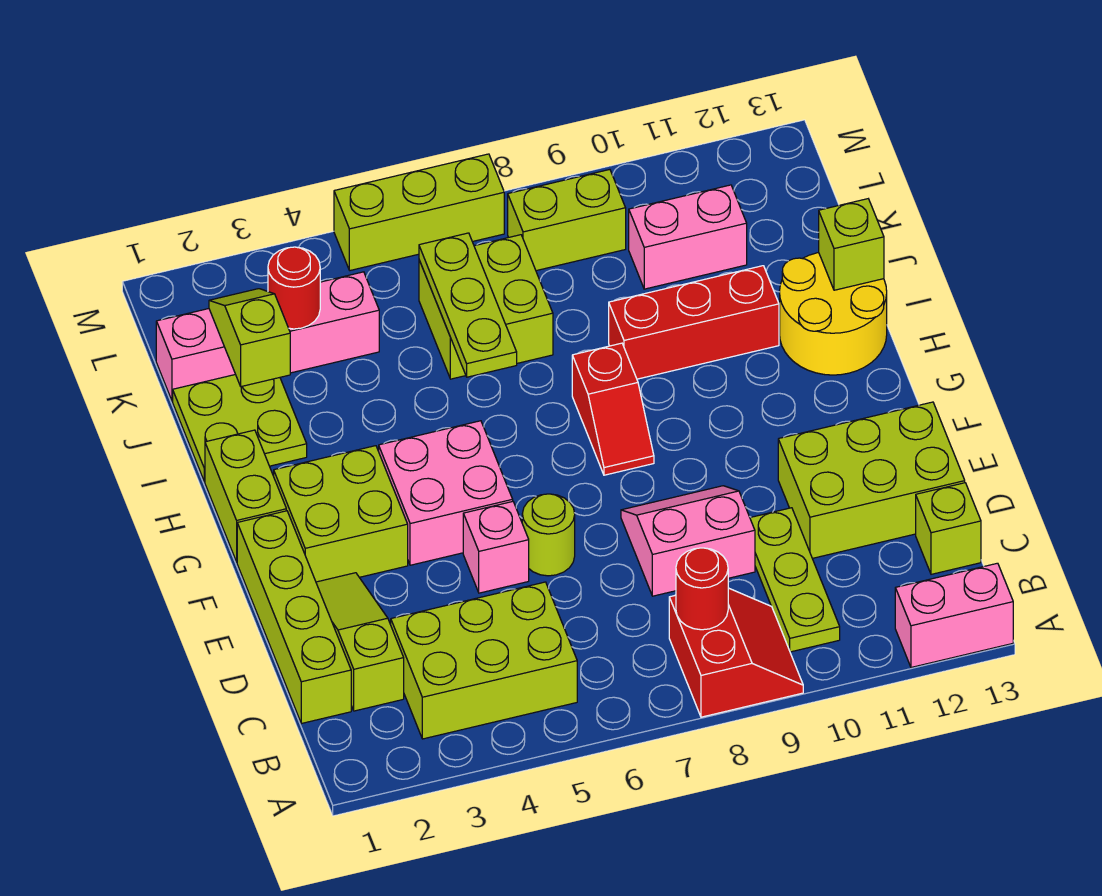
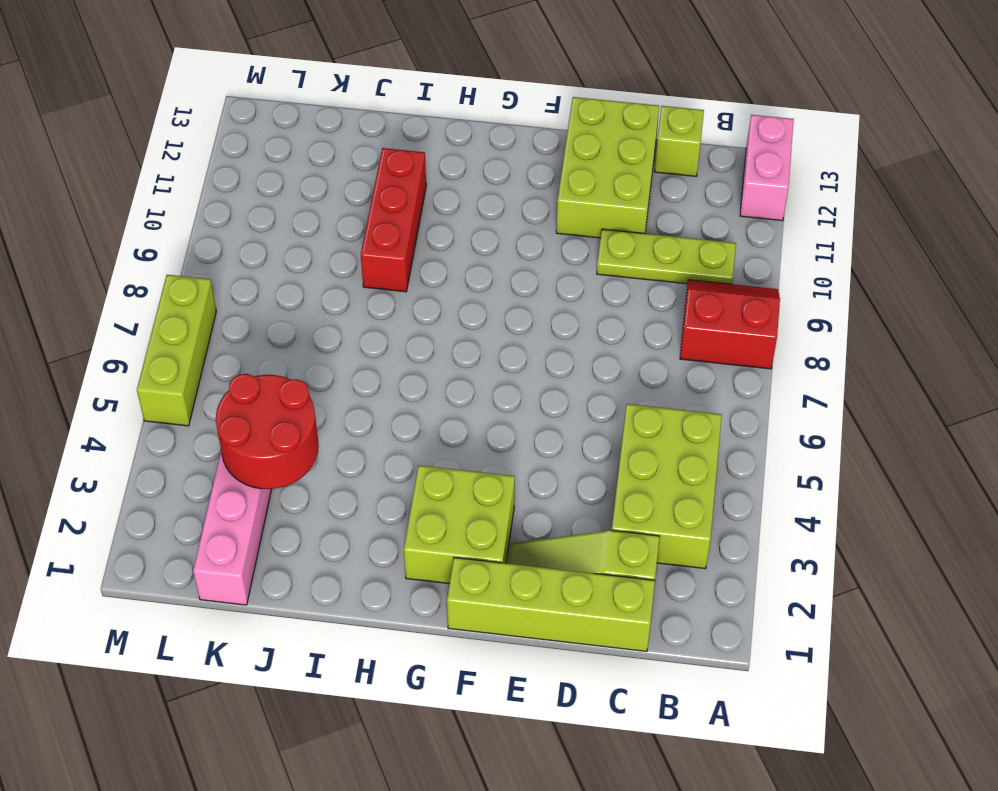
red 2x2 round brick [216,374,319,489] -> red 1x1 round brick [268,247,320,329]
none -> pink 2x2 slope [621,486,755,596]
none -> pink 1x1 brick [463,502,529,593]
none -> lime 1x1 round brick [522,494,575,576]

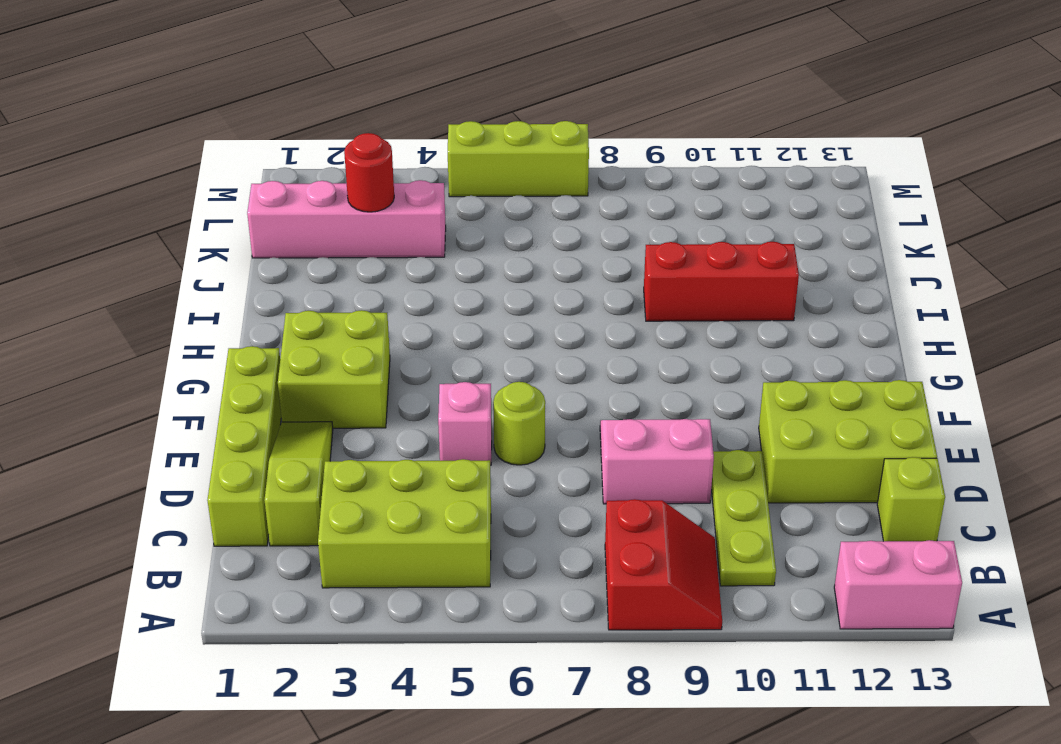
none -> pink 2x2 brick [379,421,513,565]
none -> lime 1x2 brick [205,430,286,562]
none -> red 1x2 slope [572,343,654,475]

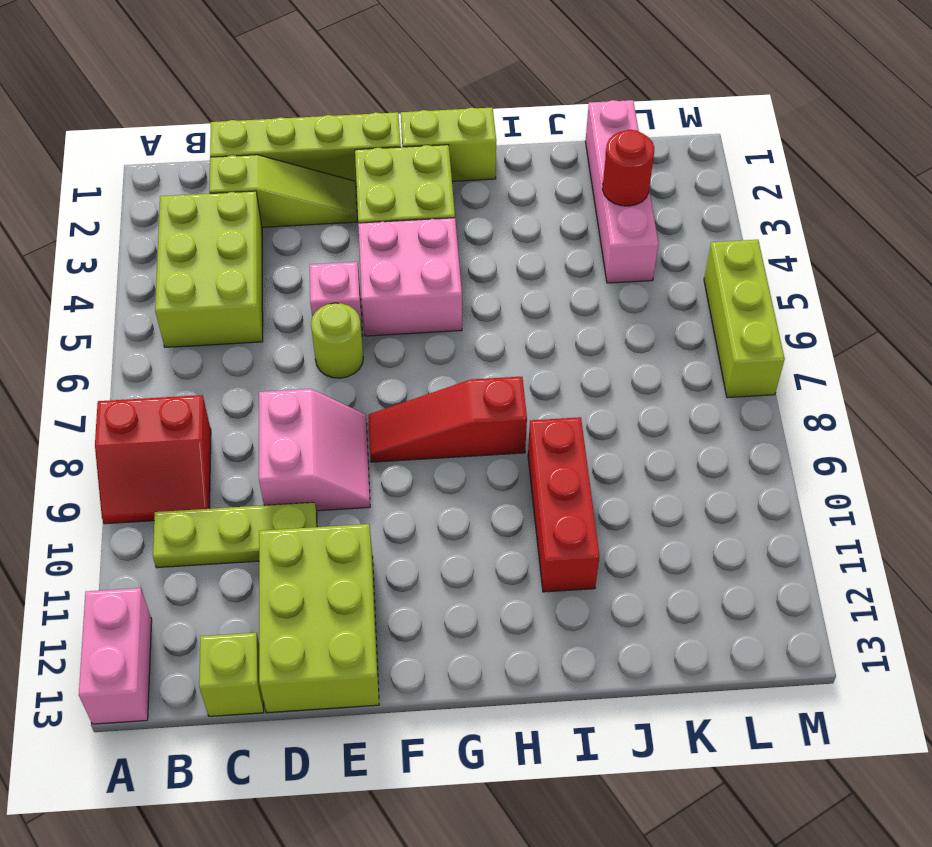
red 1x3 slope [368,377,527,462] -> red 1x2 slope [572,343,654,475]
none -> yellow 2x2 round brick [780,253,887,375]
none -> lime 2x2 plate [173,375,307,482]
none -> lime 2x2 brick [419,235,553,379]

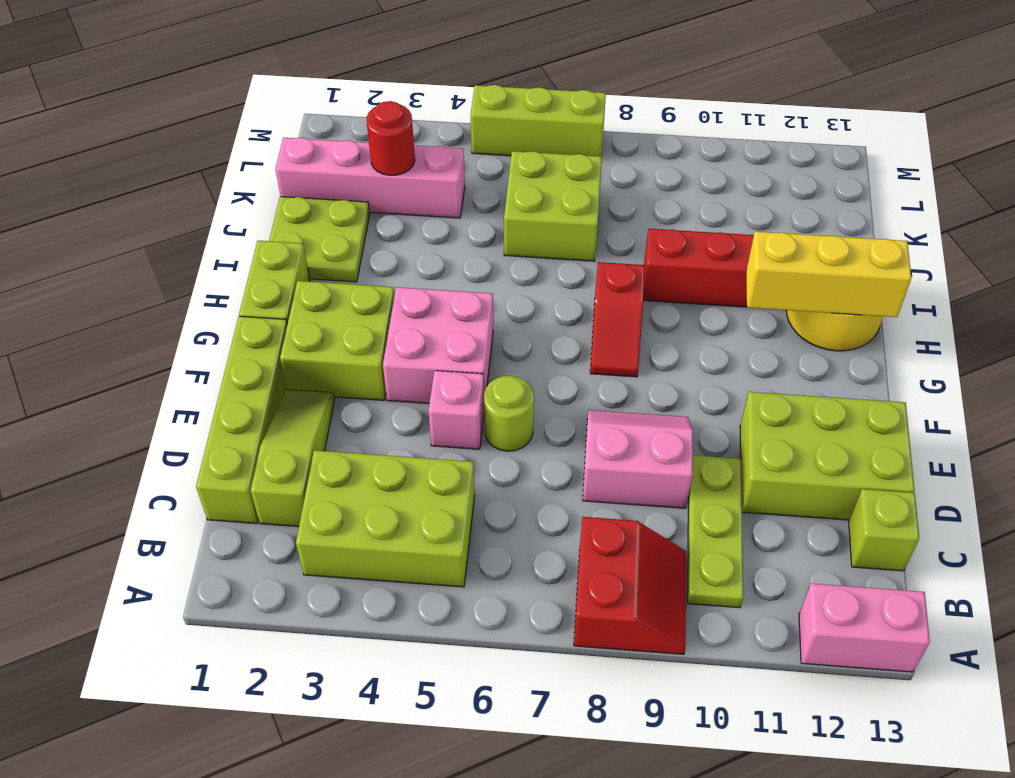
yellow 1x3 brick [746,231,911,317] -> none
none -> pink 1x2 brick [629,185,747,289]
none -> lime 1x2 brick [508,170,626,271]
none -> red 1x1 round brick [676,548,728,630]

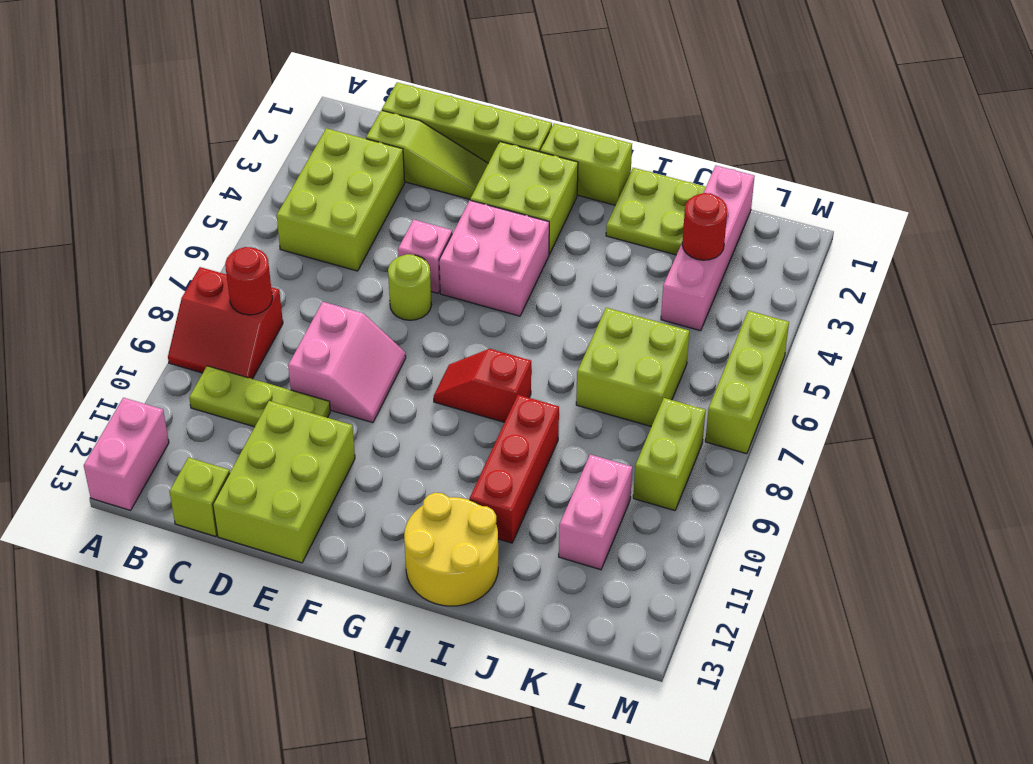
none -> lime 1x3 plate [419,233,517,377]
none -> lime 1x1 brick [819,199,884,290]
none -> lime 1x2 slope [209,289,290,387]

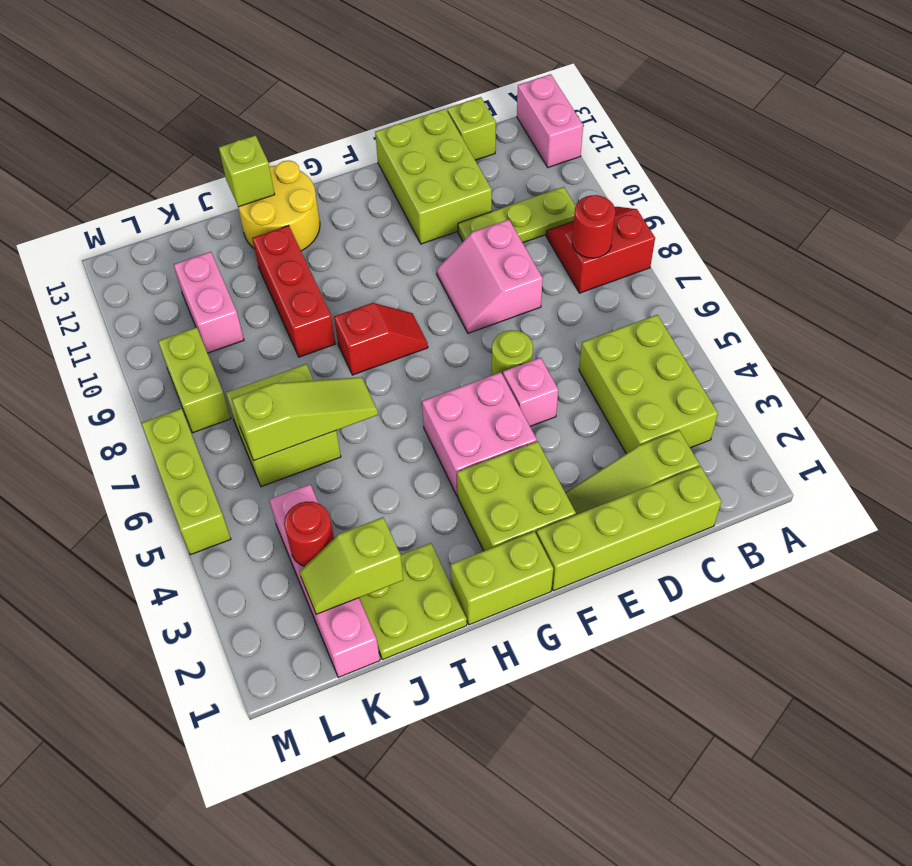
lime 1x3 slope [232,377,378,461] -> lime 1x3 plate [419,233,517,377]

